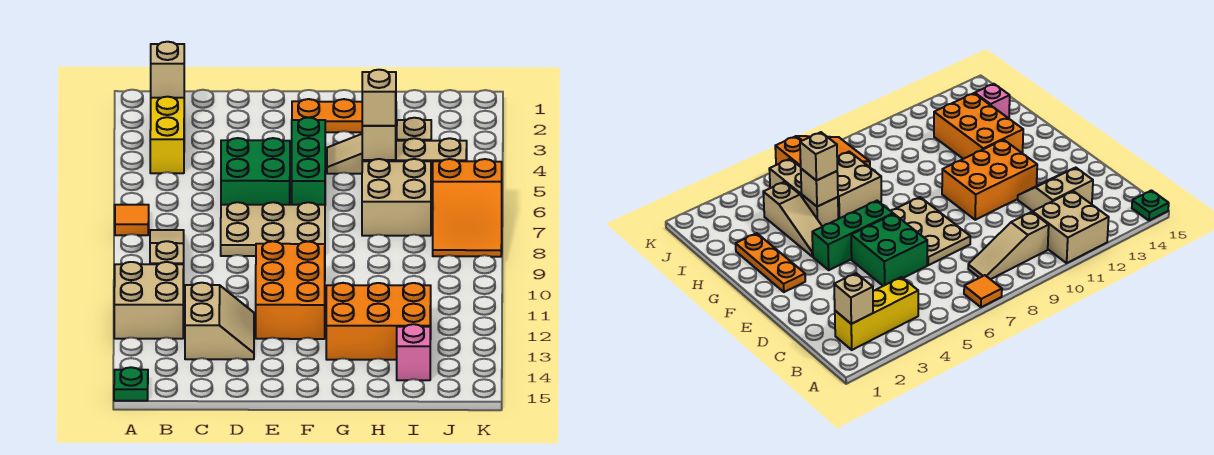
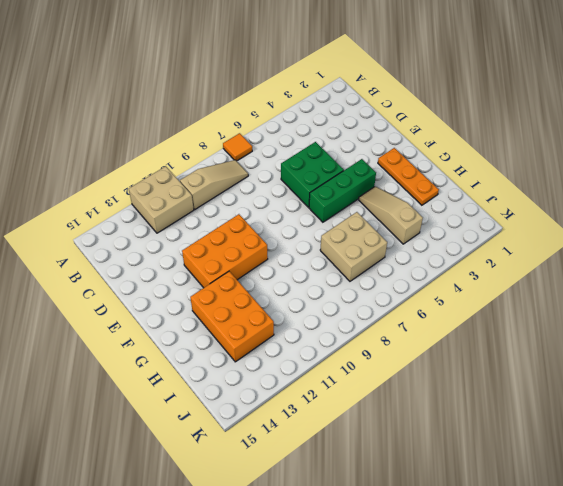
none -> green 1x1 plate [114,367,148,401]
none -> yellow 1x3 brick [150,97,184,173]
none -> tan 2x2 slope [185,283,254,359]

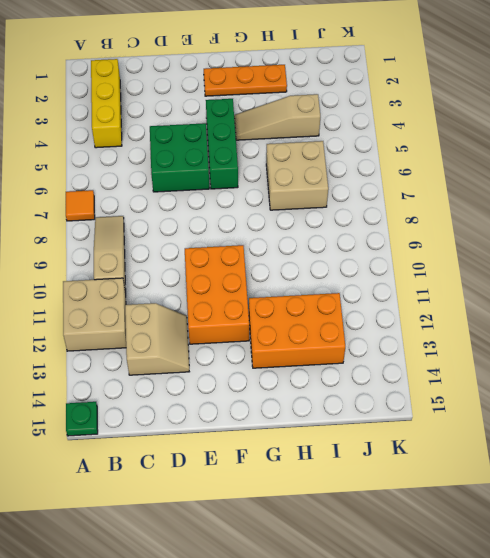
none -> tan 2x3 plate [221,202,325,256]
none -> tan 1x3 brick [362,138,467,194]
none -> pink 1x1 brick [397,324,430,380]

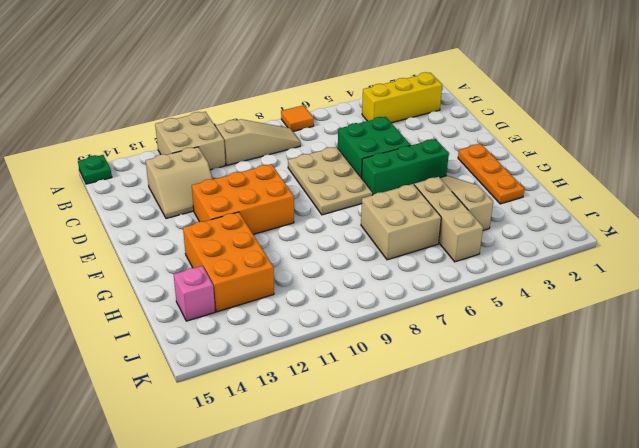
none -> orange 2x3 slope [433,159,502,257]
none -> tan 1x1 brick [151,42,184,98]
none -> tan 1x1 brick [362,126,396,160]

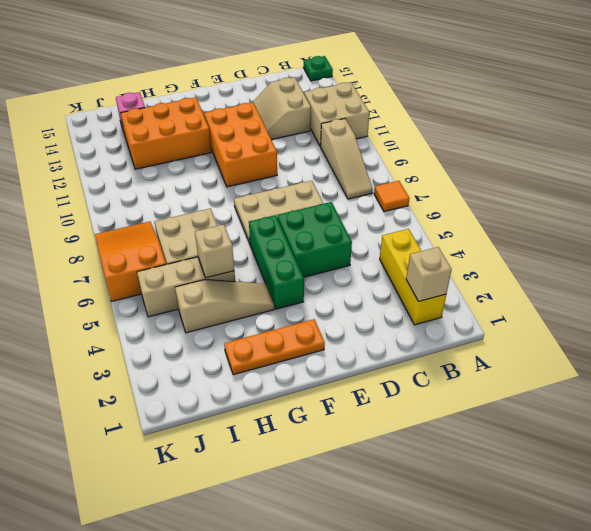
none -> tan 1x1 brick [362,70,396,126]

